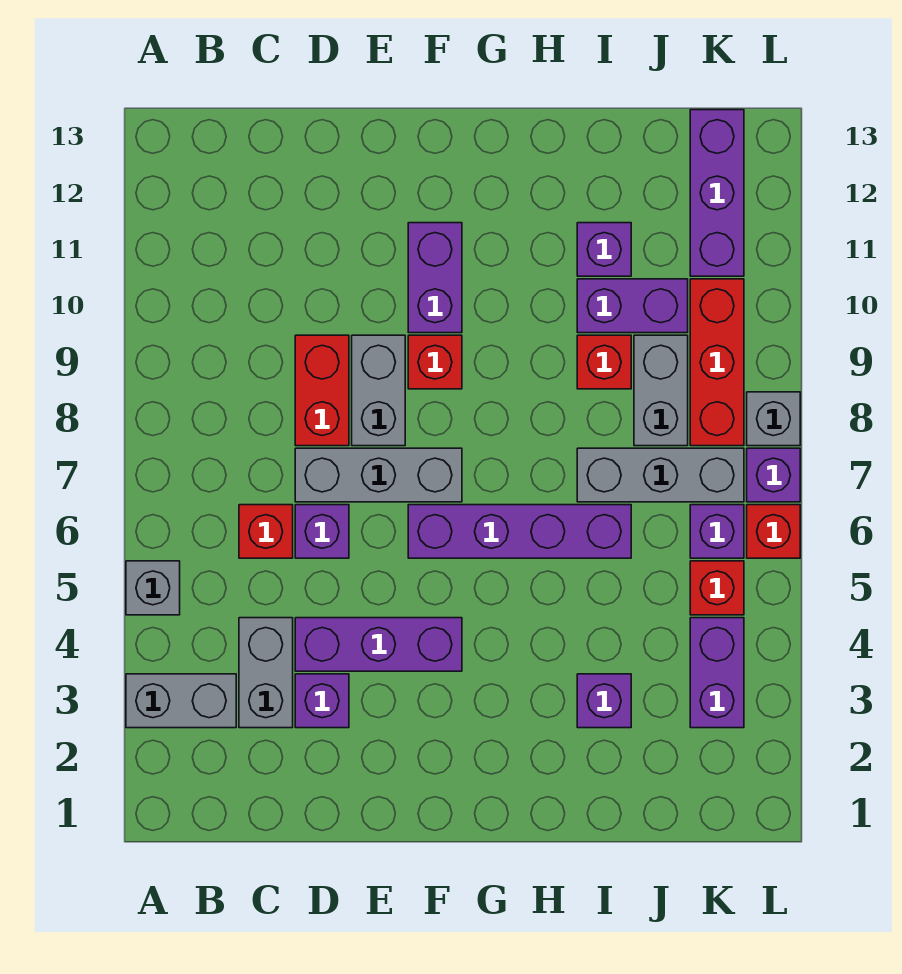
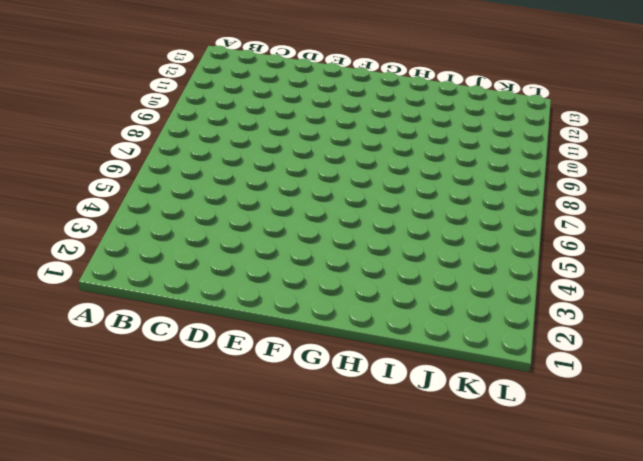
none -> grey 1x2 brick [126,674,236,728]
none -> grey 1x1 brick [126,561,180,615]
none -> grey 1x2 brick [239,618,293,728]

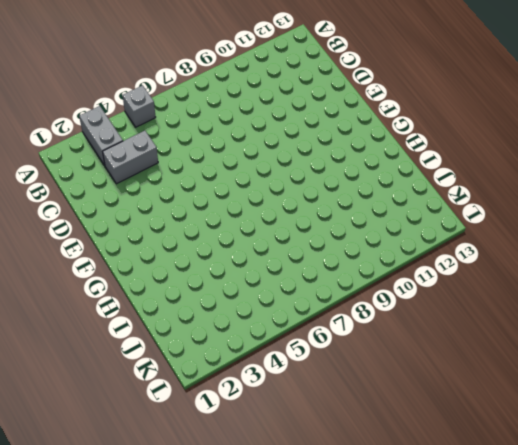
none -> red 1x1 brick [239,505,293,558]
none -> purple 1x1 brick [295,674,349,728]
none -> purple 1x3 brick [295,618,462,671]

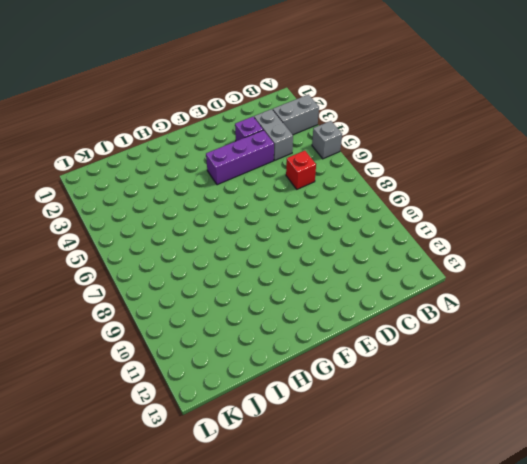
none -> purple 1x1 brick [295,505,349,558]
none -> grey 1x3 brick [295,448,462,502]
none -> red 1x2 brick [295,335,349,446]

